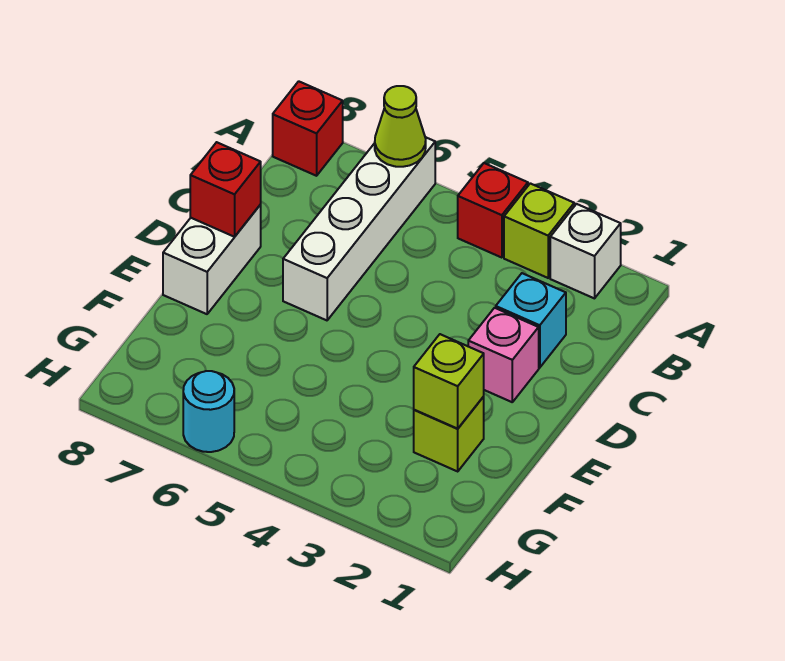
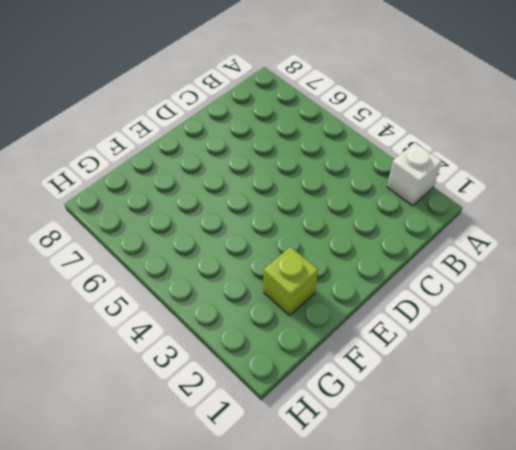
none -> lime 1x1 brick [504,183,574,278]
none -> red 1x1 brick [458,163,528,258]
none -> white 1x4 brick [283,137,435,320]

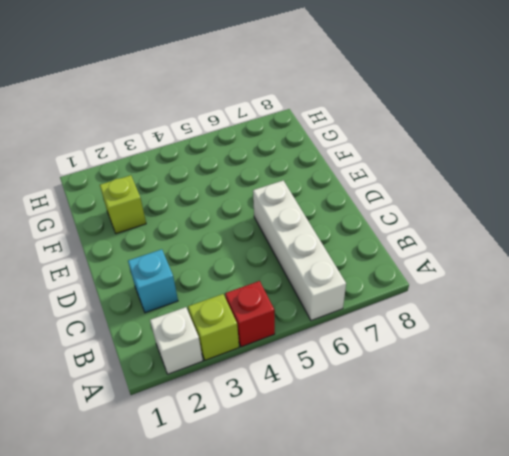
none -> red 1x1 brick [273,81,343,176]
none -> pink 1x1 brick [468,308,539,402]
none -> white 1x2 brick [163,205,261,314]

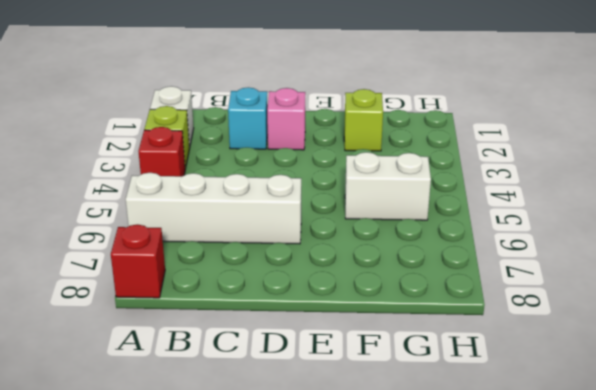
white 1x2 brick [345,152,431,220] -> white 1x2 brick moved to [163,205,261,314]
none -> cyan 1x1 round brick [183,371,234,452]
none -> lime 1x1 cone [375,86,426,167]
none -> red 1x1 brick [190,142,261,237]

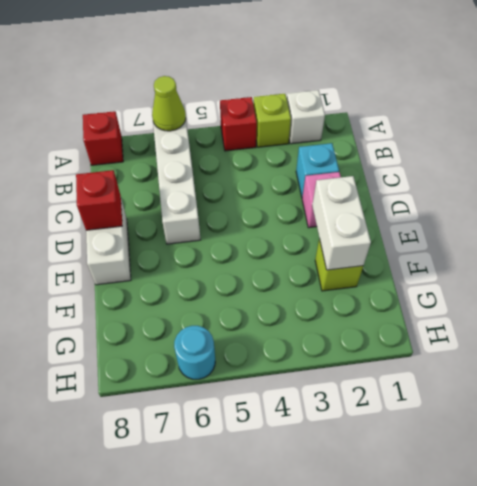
white 1x2 brick [312,176,371,270] -> lime 1x1 brick [414,334,484,429]

